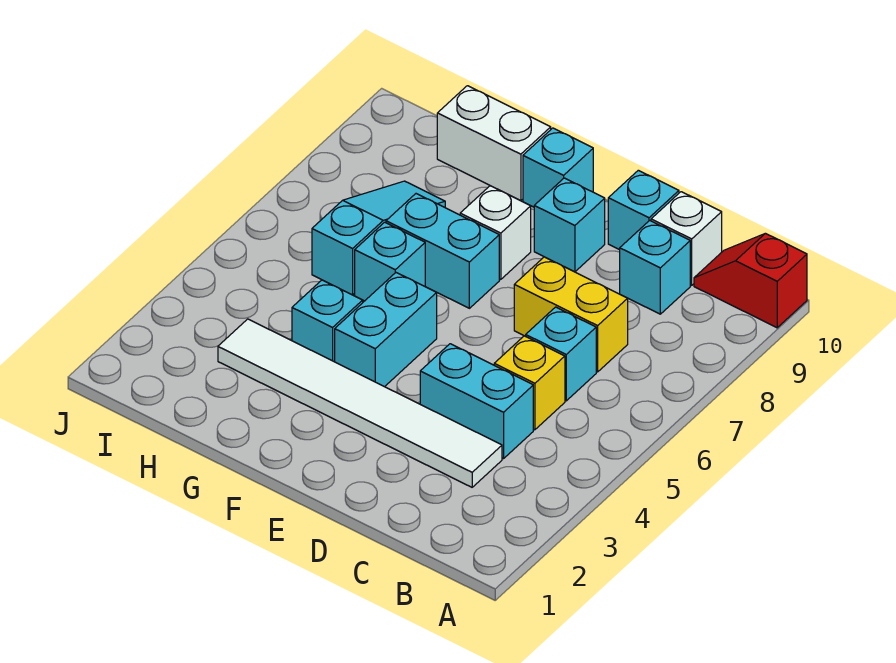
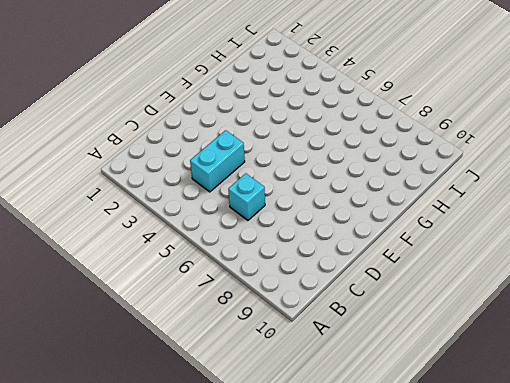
none -> red 1x2 slope [694,233,807,328]
none -> white 1x6 tile [218,319,502,487]
none -> yellow 1x1 brick [494,336,565,430]

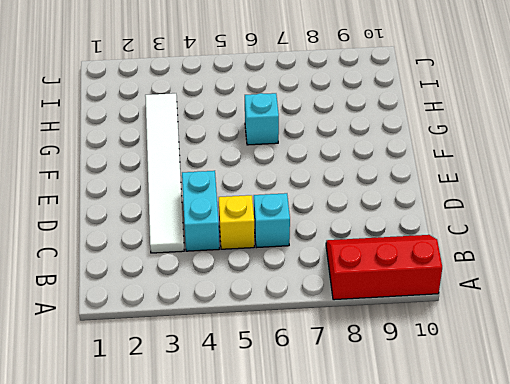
red 2x3 slope [326,235,442,300] -> red 1x2 slope [694,233,807,328]
none -> yellow 1x2 brick [514,257,628,372]
none -> cyan 1x1 brick [620,220,690,314]
none -> white 1x1 brick [651,192,722,285]

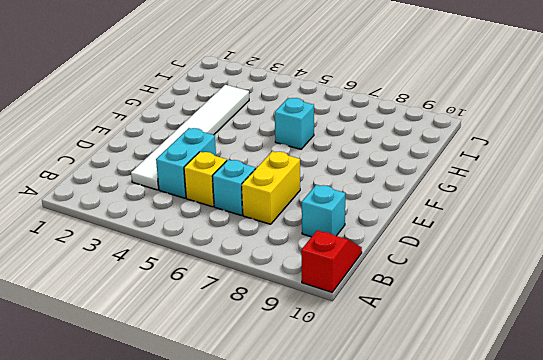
none -> white 1x1 brick [651,192,722,285]
none -> cyan 1x1 brick [608,170,679,250]
none -> cyan 1x1 brick [534,178,605,272]

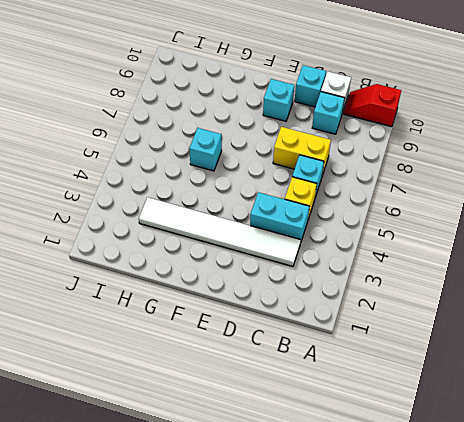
none -> cyan 1x2 brick [335,273,437,387]
none -> cyan 1x2 brick [386,194,499,308]
none -> white 1x1 brick [460,186,531,280]

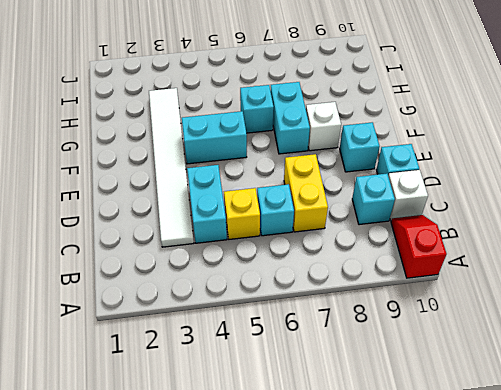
none -> cyan 1x1 brick [523,128,593,207]
none -> cyan 1x1 brick [292,280,363,362]
none -> white 1x2 brick [437,86,551,201]

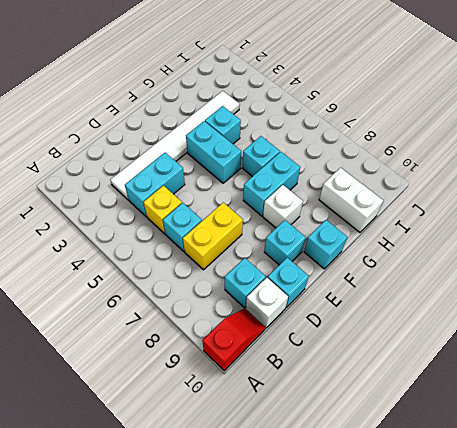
white 1x2 brick [319,168,383,232] -> white 1x2 brick turned to [437,86,551,201]
none -> cyan 1x3 slope [312,181,445,295]

